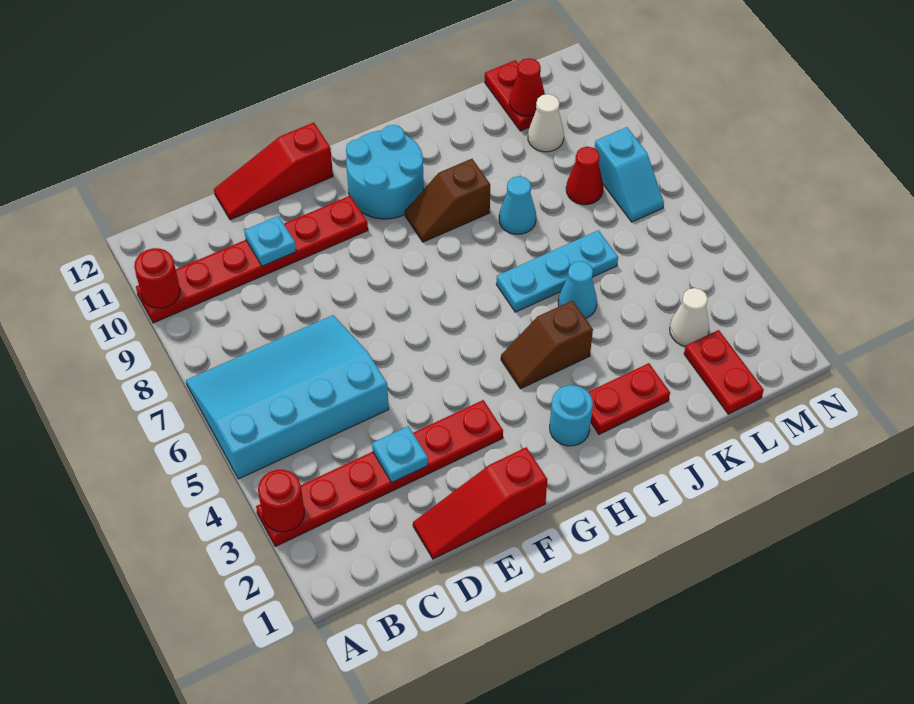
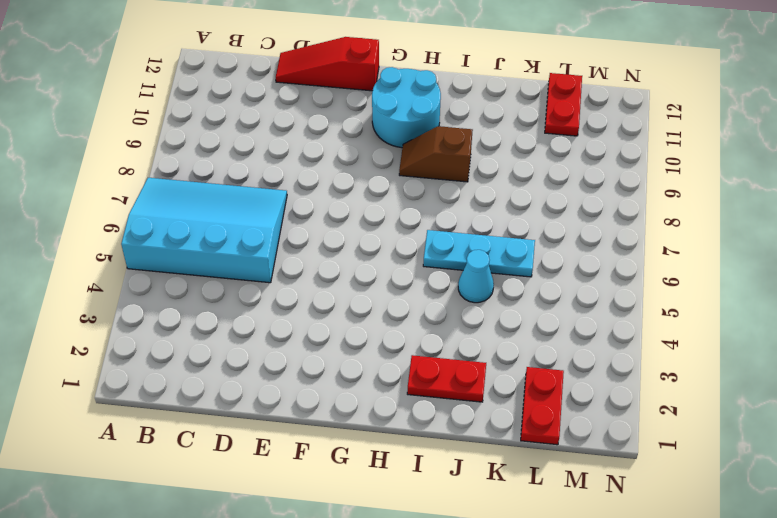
none -> red 1x6 plate [256,400,503,546]
none -> red 1x6 plate [136,196,368,323]
none -> red 1x3 slope [413,447,548,559]

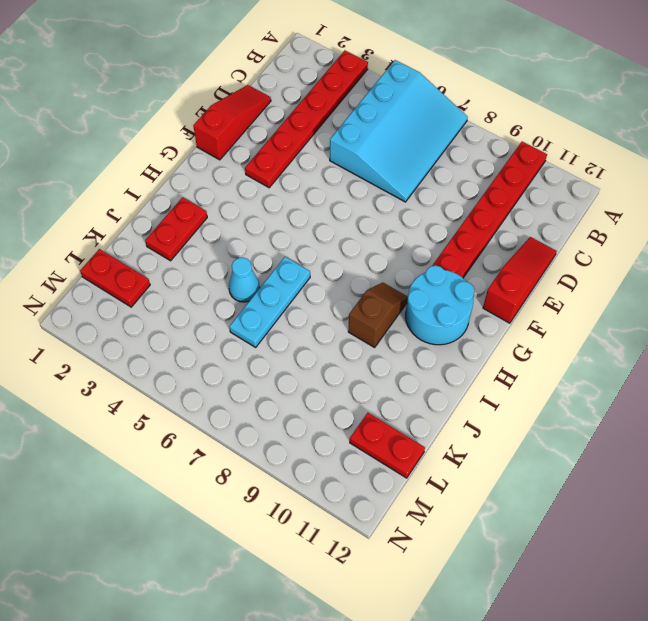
none -> cyan 1x1 round brick [550,385,593,446]
none -> brown 1x2 slope [501,301,593,389]
none -> cyan 1x1 cone [499,176,536,234]

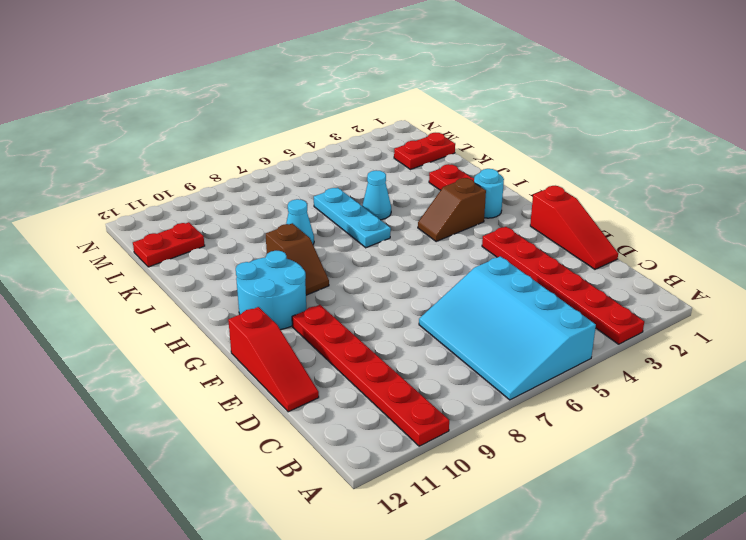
brown 1x2 slope [418,178,486,242] -> brown 1x2 slope turned to [501,301,593,389]
none -> white 1x1 cone [670,288,709,346]
none -> red 1x1 cone [566,147,603,205]
none -> white 1x1 cone [528,94,564,152]

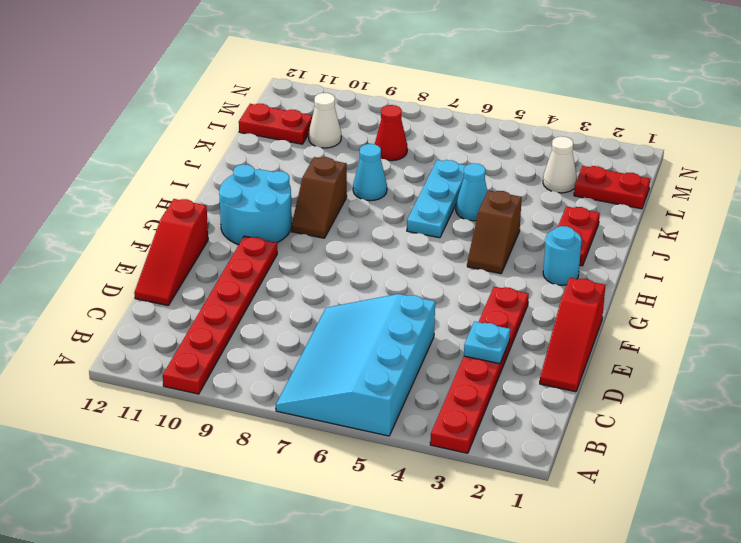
none -> cyan 1x2 slope [595,127,664,222]
none -> red 1x1 round brick [258,470,304,532]
none -> red 1x1 round brick [134,248,180,308]

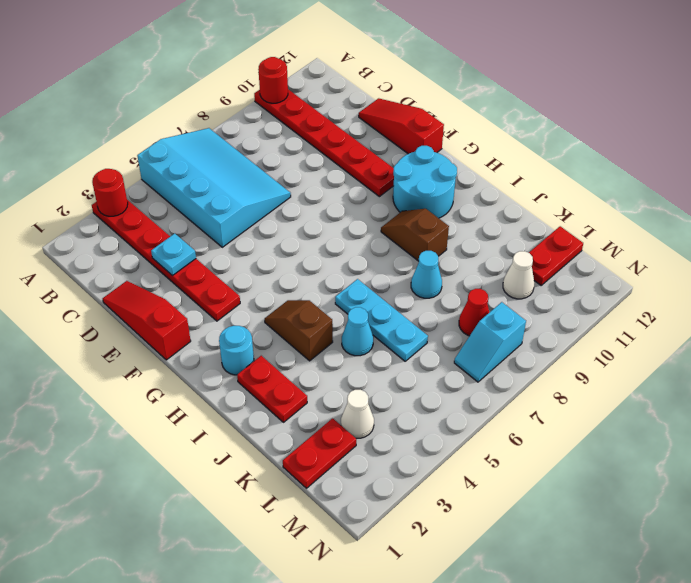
none -> cyan 1x1 plate [244,216,296,266]
none -> red 1x1 cone [510,58,545,116]

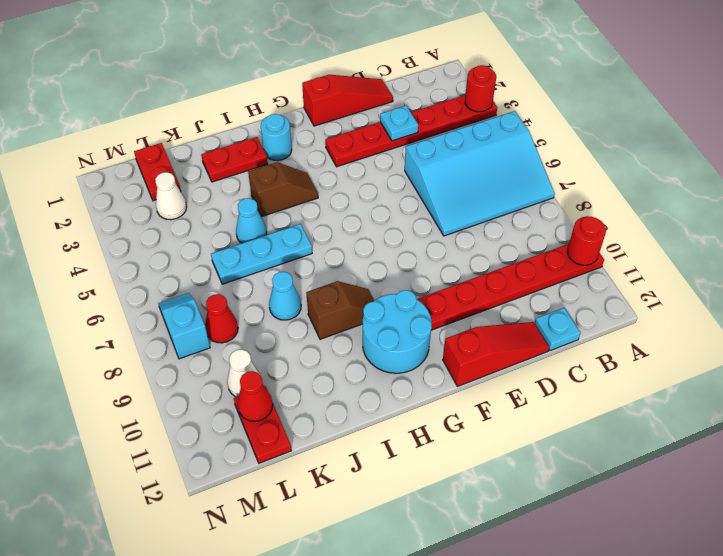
cyan 1x1 plate [535,308,580,351] -> cyan 1x1 plate moved to [244,216,296,266]

